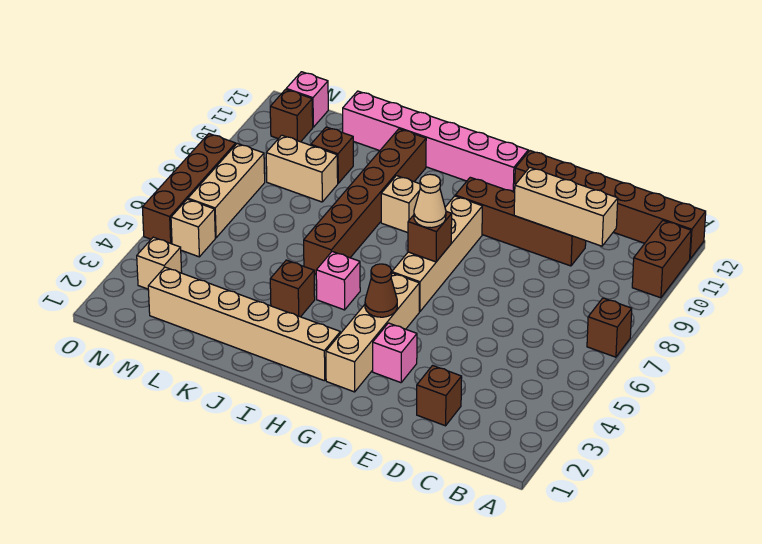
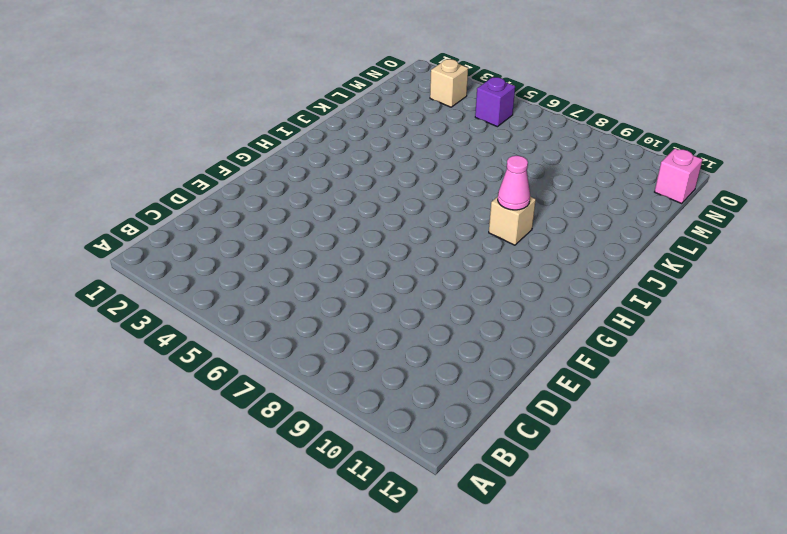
pink 1x1 cone [498,156,530,210] -> none
purple 1x1 brick [475,77,515,127] -> tan 1x1 brick [171,199,215,257]
none -> brown 1x1 brick [587,298,632,357]
none -> brown 1x2 brick [632,221,691,298]
none -> brown 1x6 brick [515,151,706,259]

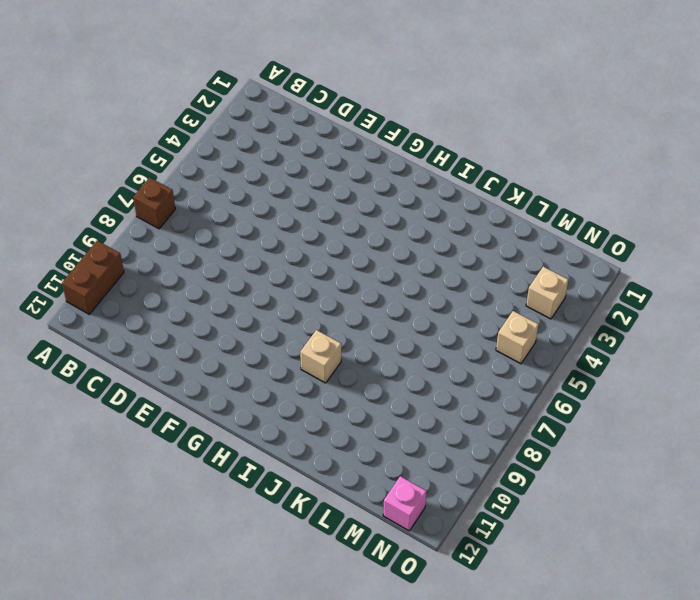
none -> brown 1x6 brick [515,151,706,259]
none -> brown 1x1 brick [417,365,462,426]
none -> brown 1x4 brick [455,177,586,266]

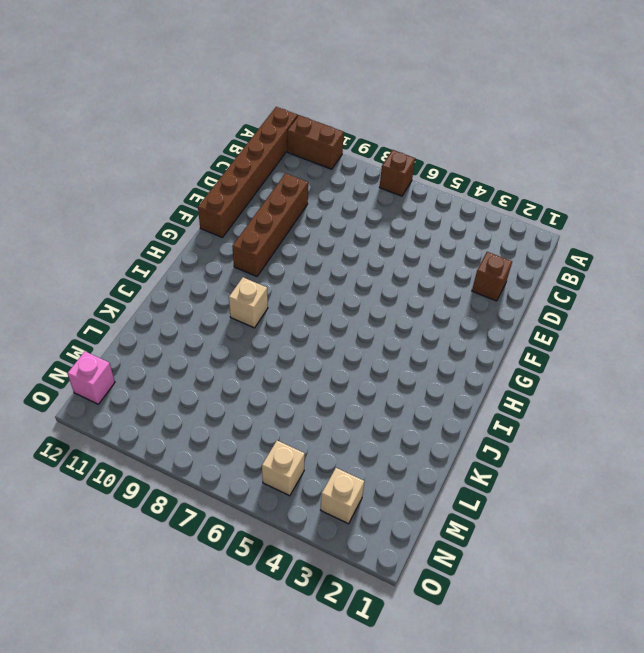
none -> pink 1x1 brick [373,323,417,383]
none -> tan 1x4 brick [326,273,419,392]
none -> tan 1x4 brick [392,196,482,312]

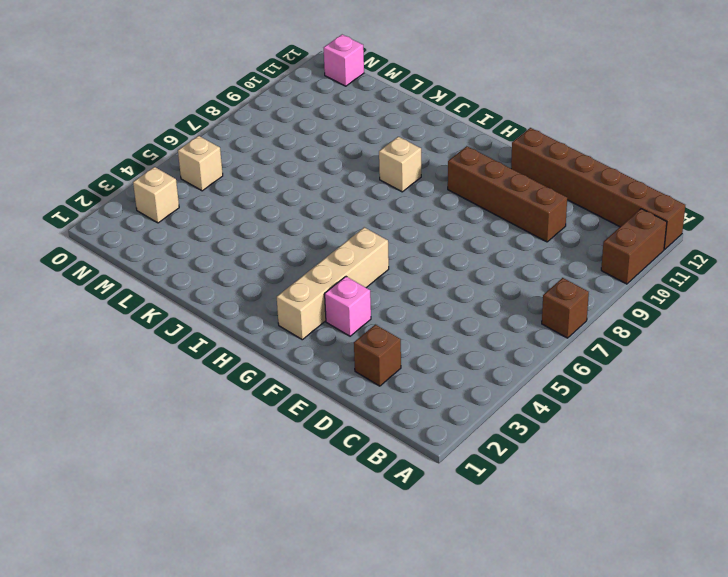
none -> tan 1x4 brick [392,196,482,312]
none -> pink 1x6 brick [343,91,528,193]
none -> tan 1x6 brick [148,267,340,381]

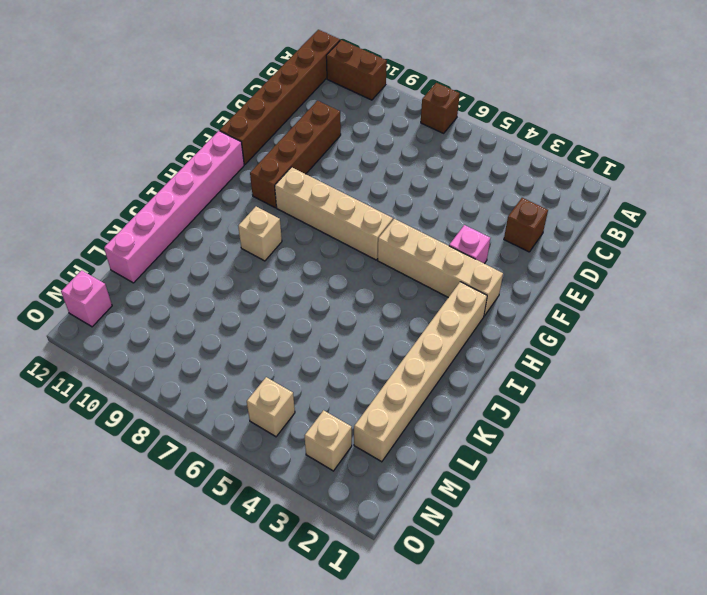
none -> pink 1x1 brick [316,252,360,310]
none -> brown 1x1 brick [270,260,315,317]
none -> brown 1x6 brick [304,129,426,274]

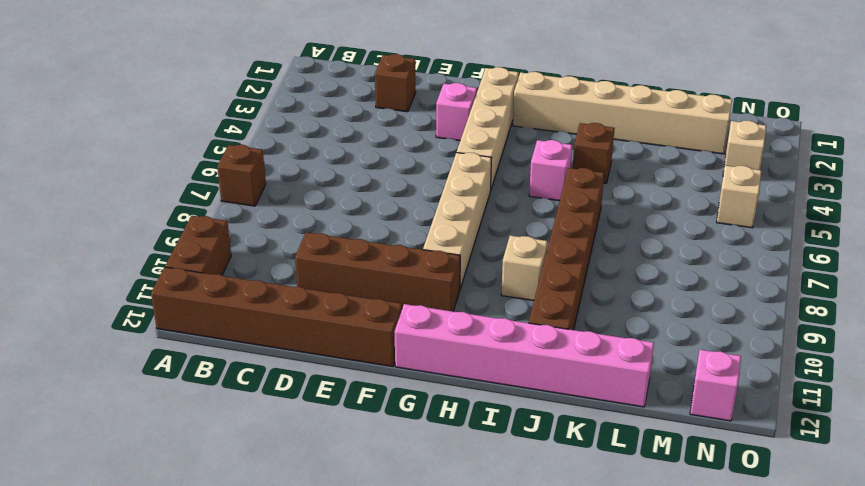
none -> tan 1x2 brick [266,135,338,202]
none -> brown 1x1 brick [311,127,353,183]
none -> tan 1x3 brick [188,144,265,238]

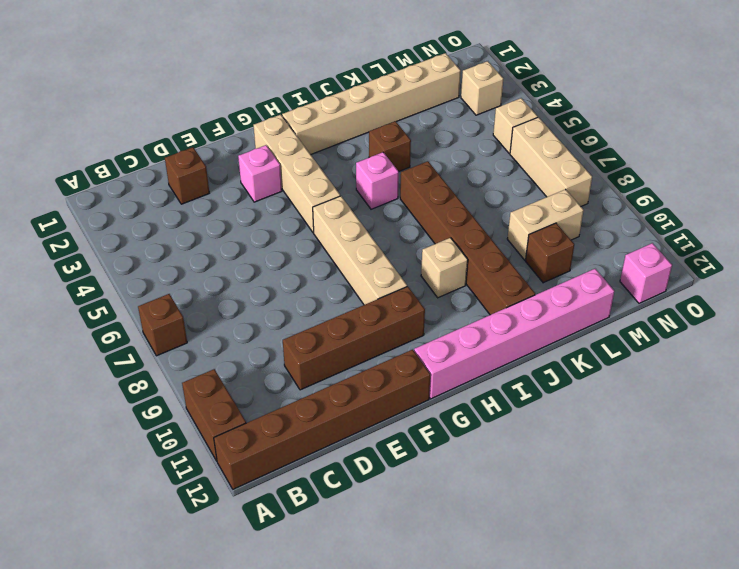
none -> brown 1x1 brick [270,89,313,142]
none -> brown 1x4 brick [142,134,236,244]
none -> tan 1x3 brick [514,167,618,246]

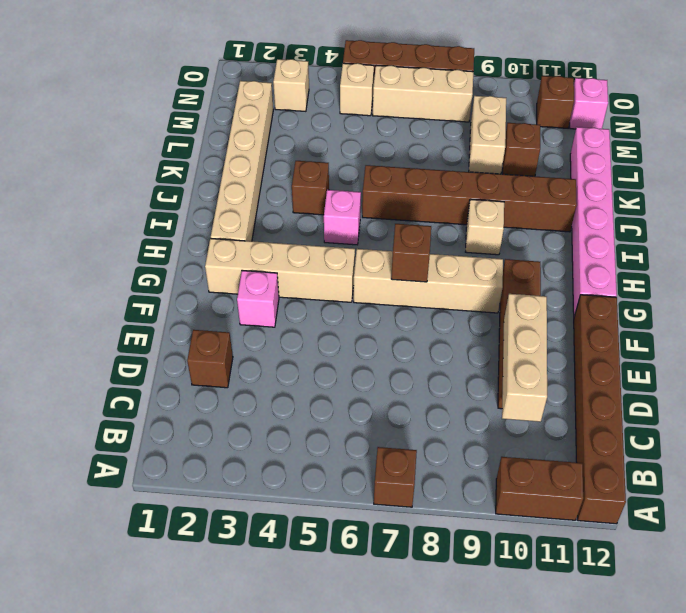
none -> brown 1x1 cone [365,264,397,317]
none -> tan 1x1 cone [414,174,446,228]

